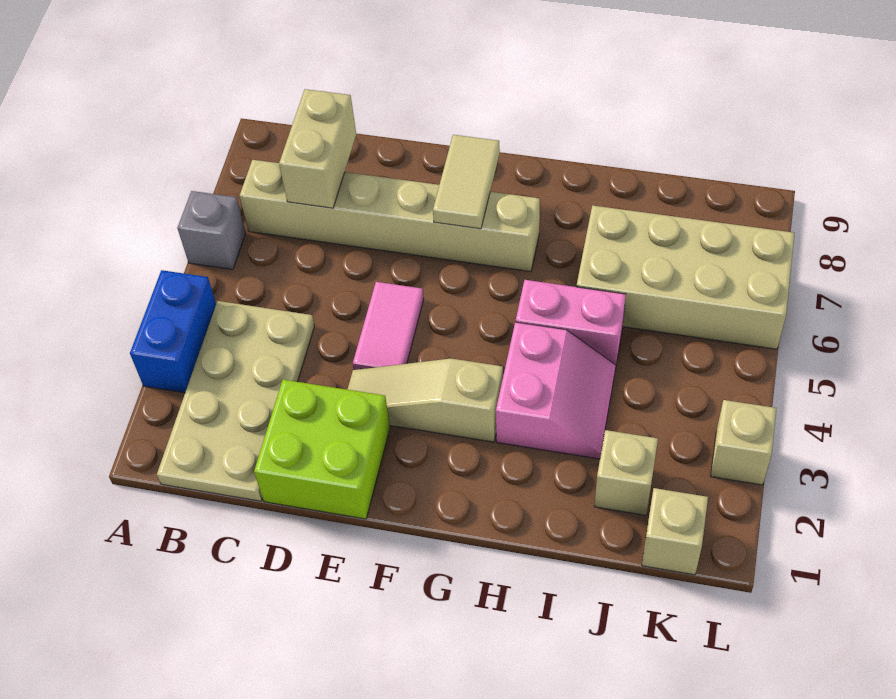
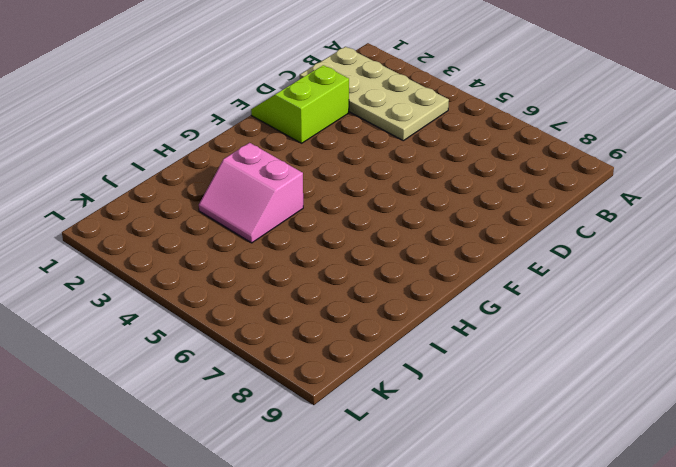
lime 2x2 slope [251,65,349,143] -> lime 2x2 brick [254,380,390,519]
none -> blue 1x2 brick [130,270,216,393]
none -> grey 1x1 brick [177,191,246,270]
none -> tan 1x6 brick [239,160,540,272]

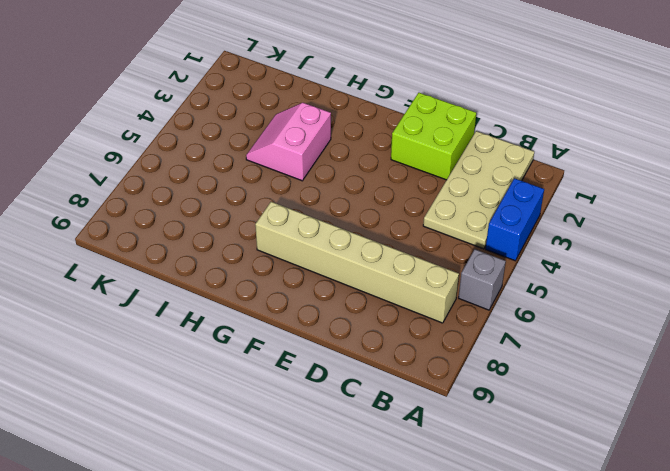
none -> tan 1x3 slope [347,359,503,442]
none -> pink 1x2 tile [353,282,424,370]
none -> pink 1x2 brick [516,280,626,369]

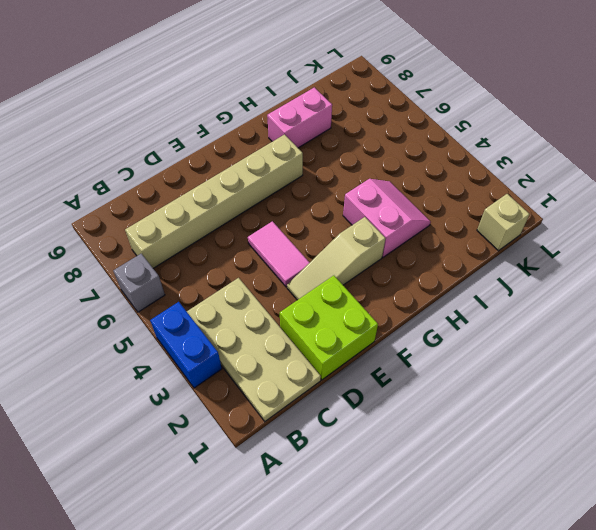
pink 1x2 brick [267,87,332,148] -> pink 1x2 brick moved to [516,280,626,369]
none -> tan 2x4 brick [577,205,795,349]
none -> tan 1x1 brick [594,430,658,515]
none -> tan 1x1 brick [711,400,776,485]

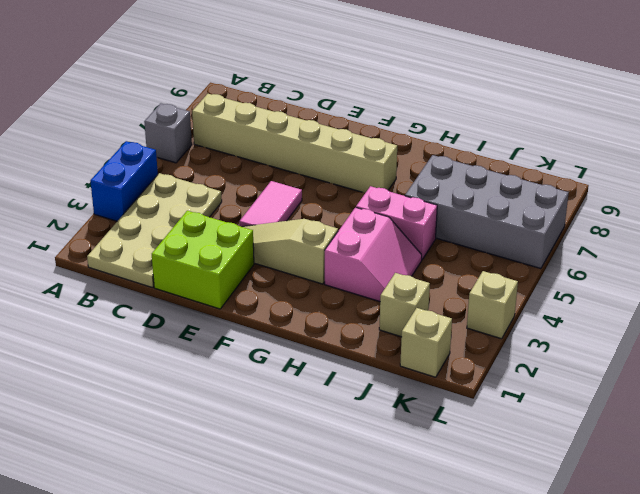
grey 2x4 brick [405,155,569,269] -> tan 2x4 brick [577,205,795,349]
none -> tan 1x2 brick [279,89,356,208]
none -> tan 1x2 tile [433,135,500,229]

